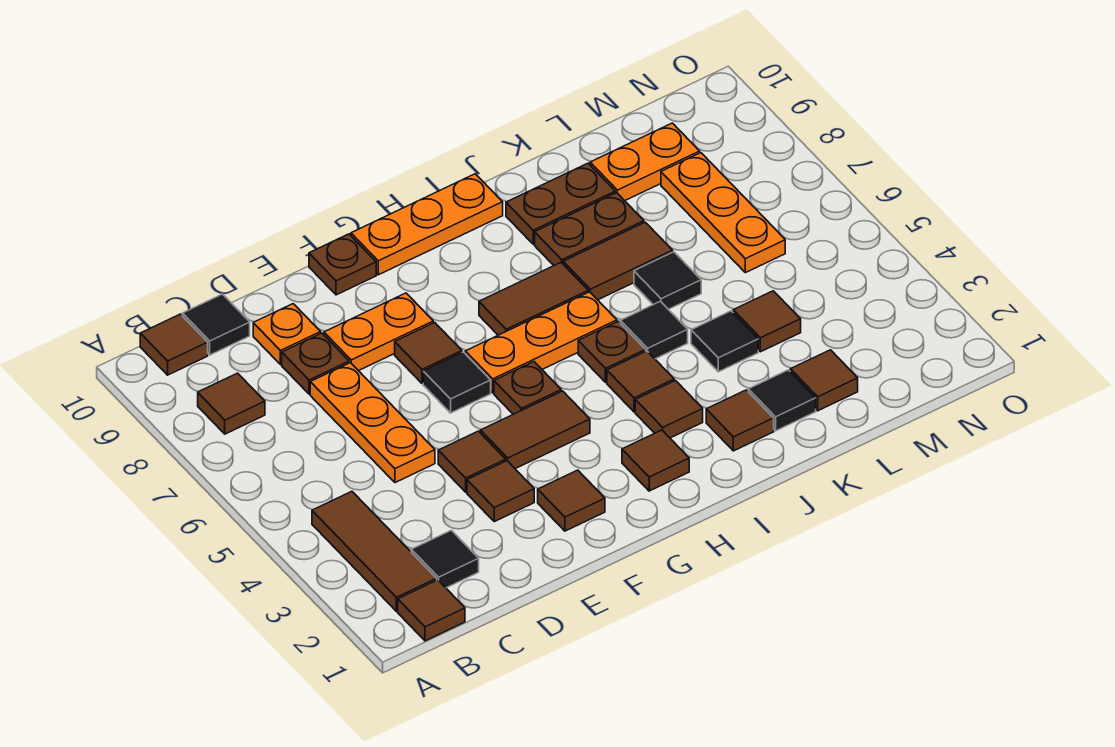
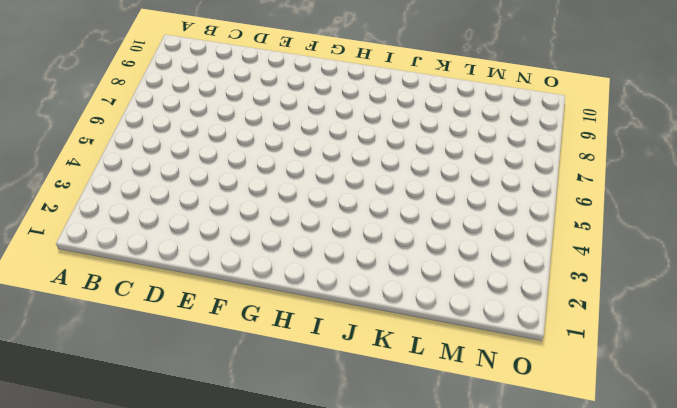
none -> brown 1x1 tile [398,580,465,641]
none -> brown 1x3 tile [312,491,437,611]
none -> brown 1x1 tile [198,373,265,434]
none -> brown 1x1 tile [140,314,208,375]

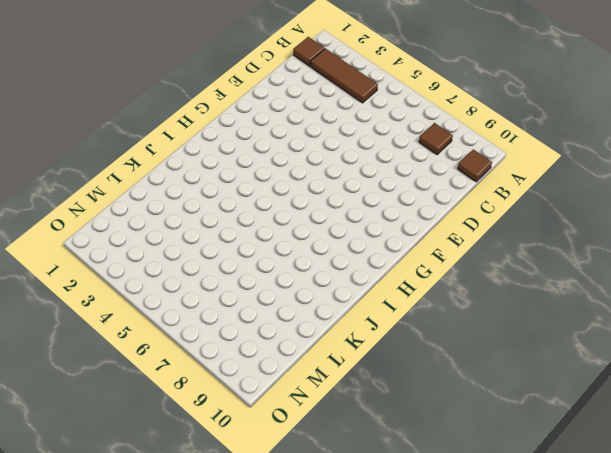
none -> black 1x1 tile [411,530,479,588]
none -> black 1x1 tile [182,294,250,355]
none -> orange 1x3 plate [310,363,435,483]
none -> brown 1x1 plate [282,333,349,394]

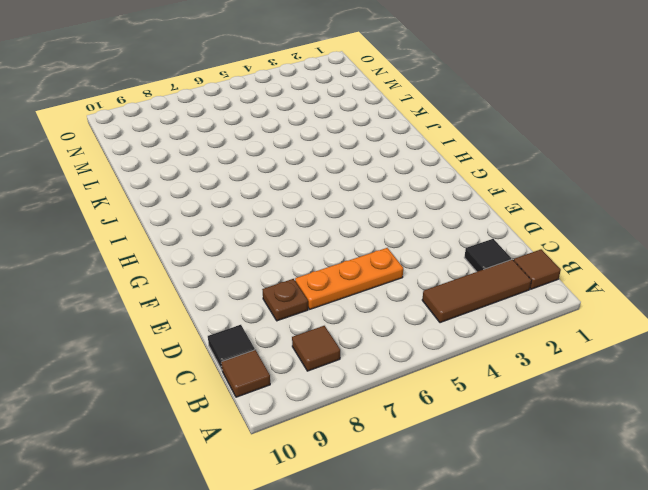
none -> orange 1x1 plate [253,304,321,365]
none -> brown 1x1 tile [467,461,534,522]
none -> brown 1x1 tile [438,431,506,492]
none -> orange 1x2 plate [324,293,433,371]

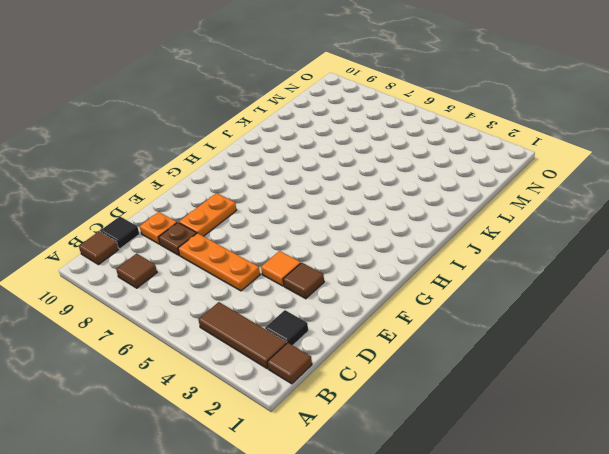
orange 1x1 tile [261,251,301,286] -> brown 1x1 tile [438,431,506,492]
none -> brown 1x1 tile [538,470,605,531]
none -> brown 1x2 tile [480,391,590,469]
none -> black 1x1 tile [423,352,491,413]
none -> brown 1x1 tile [395,323,462,383]

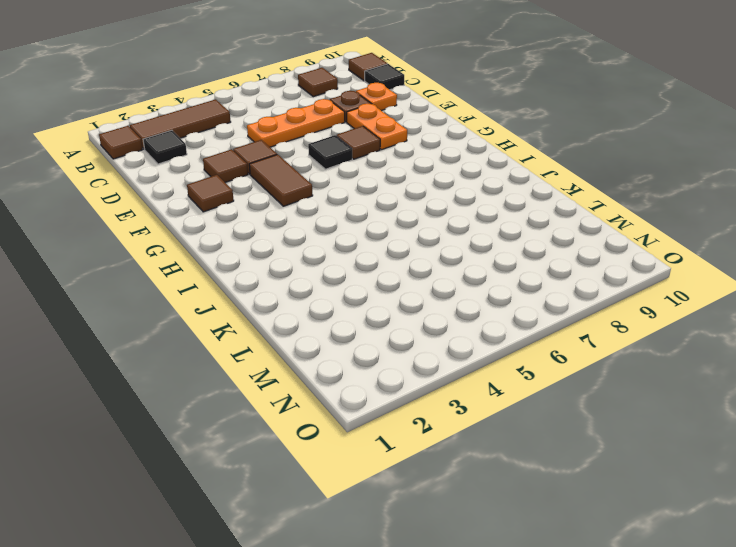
none -> brown 1x1 plate [309,234,376,295]
none -> brown 1x1 plate [494,362,561,414]
none -> orange 1x3 plate [465,292,617,393]
none -> orange 1x3 plate [351,174,503,275]

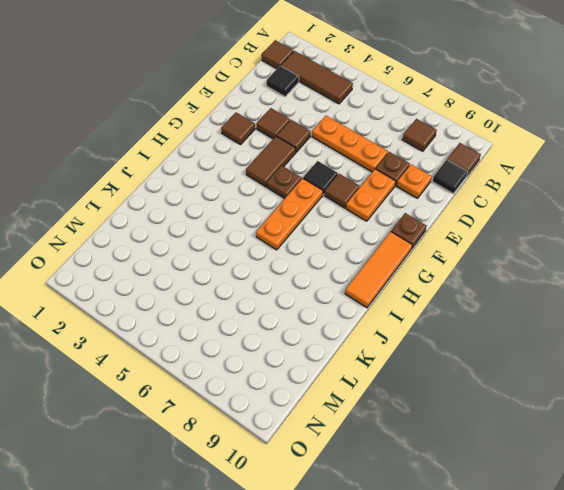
orange 1x3 tile [345,232,412,308] -> orange 1x3 plate [351,174,503,275]
none -> brown 1x1 tile [622,430,689,491]
none -> brown 1x2 tile [479,263,588,335]
none -> brown 1x1 tile [635,381,703,438]
none -> brown 1x1 tile [607,351,674,412]

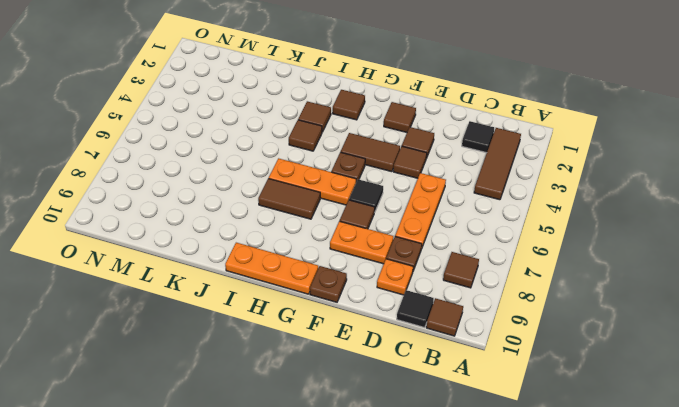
none -> brown 1x1 tile [398,580,465,641]
none -> brown 1x1 plate [578,321,646,382]
none -> brown 1x1 tile [706,390,774,451]
none -> black 1x1 tile [620,301,688,359]

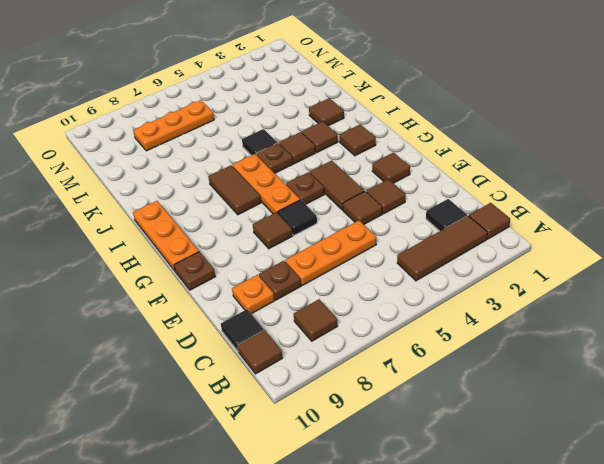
none -> orange 1x2 plate [324,293,433,371]
none -> brown 1x2 tile [563,222,673,300]
none -> brown 1x2 plate [535,193,644,265]
none -> brown 1x2 plate [506,163,615,244]

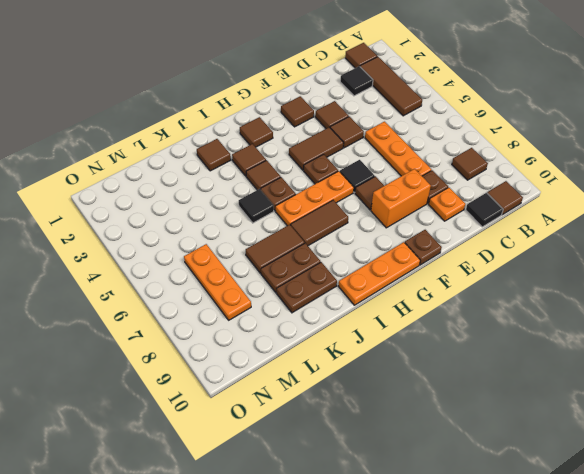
orange 1x2 brick [371,169,431,228] -> orange 1x2 plate [324,293,433,371]
none -> black 1x1 tile [748,370,816,431]
none -> black 1x1 tile [691,311,758,372]
none -> black 1x1 tile [634,252,701,309]
none -> brown 1x1 tile [790,350,858,411]

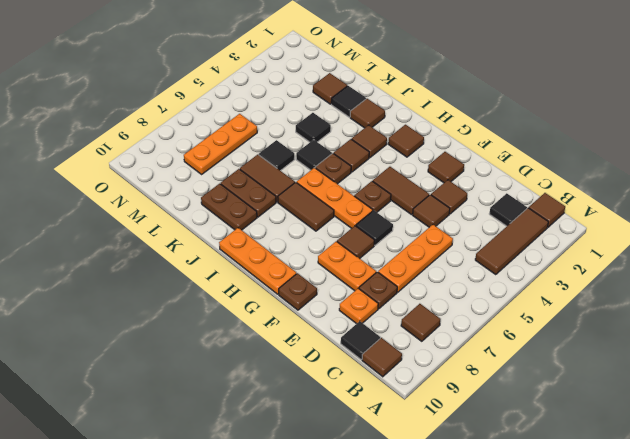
none -> brown 1x1 tile [733,291,801,352]
none -> orange 1x2 plate [590,123,700,201]

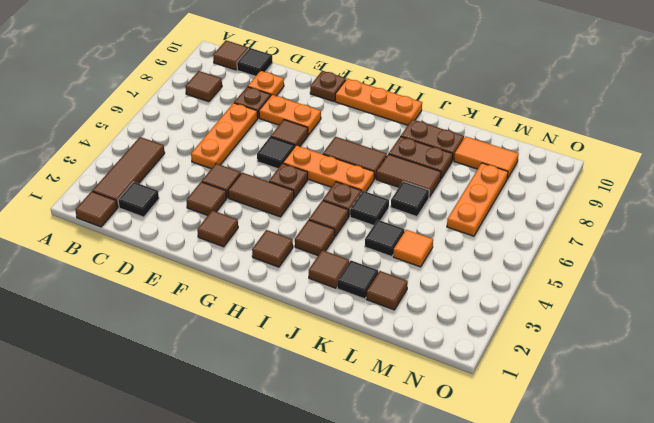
orange 1x1 tile [393,230,433,267] -> brown 1x1 tile [733,291,801,352]
orange 1x2 tile [454,136,519,179] -> orange 1x2 plate [590,123,700,201]

